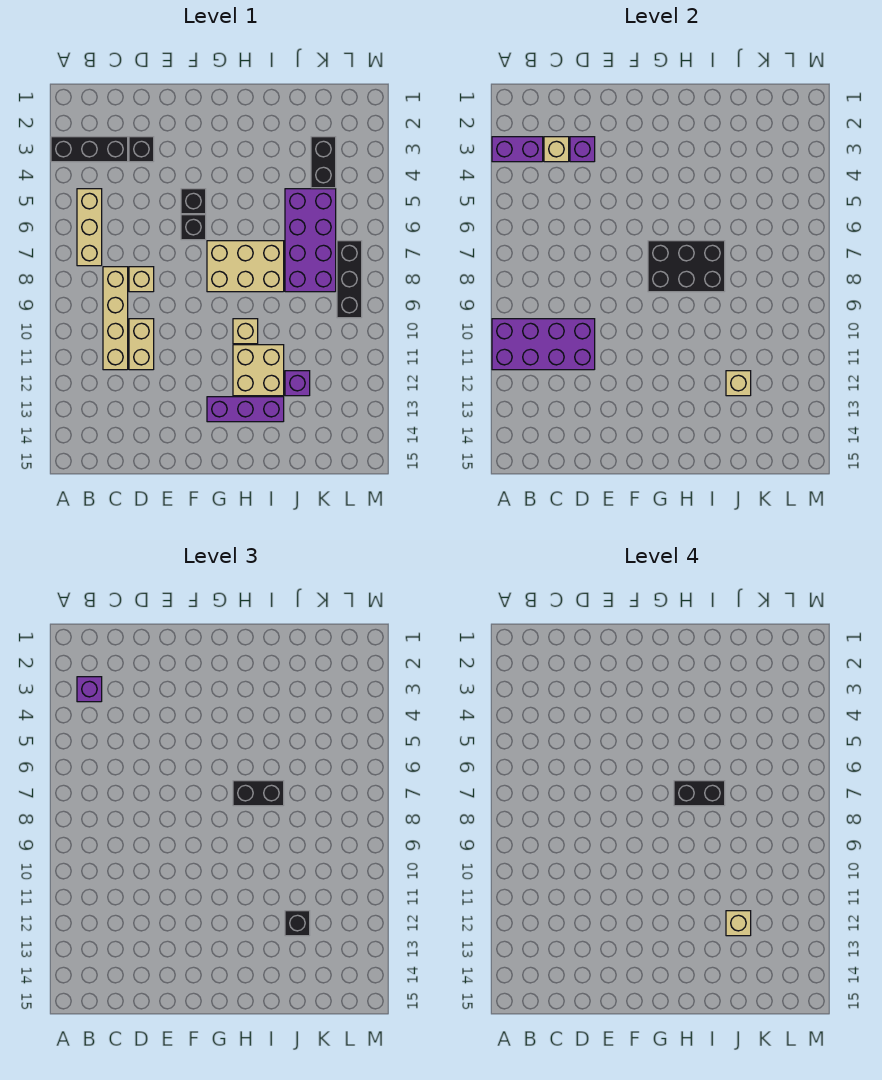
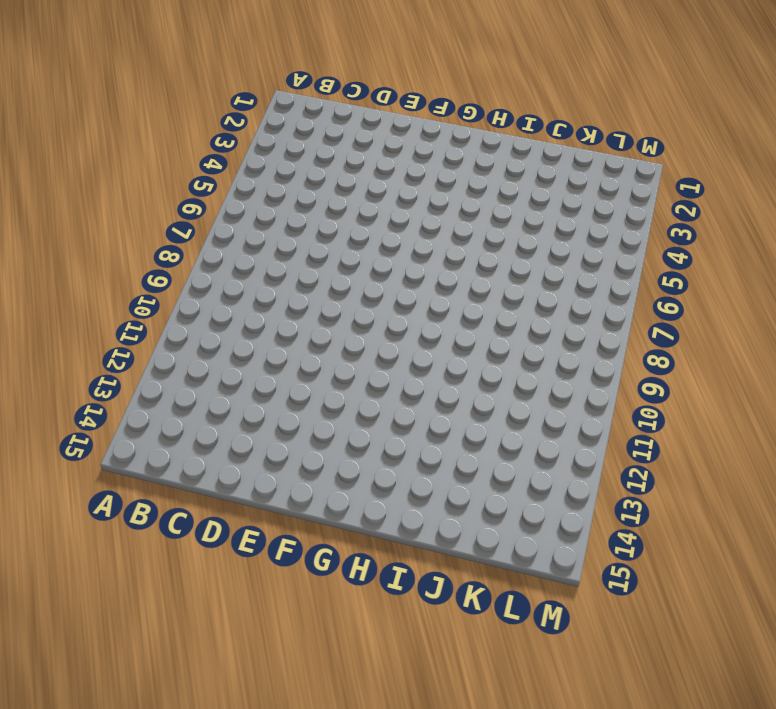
none -> black 1x3 brick [51,137,128,162]
none -> tan 1x3 brick [77,189,102,266]
none -> tan 1x4 brick [103,267,128,370]

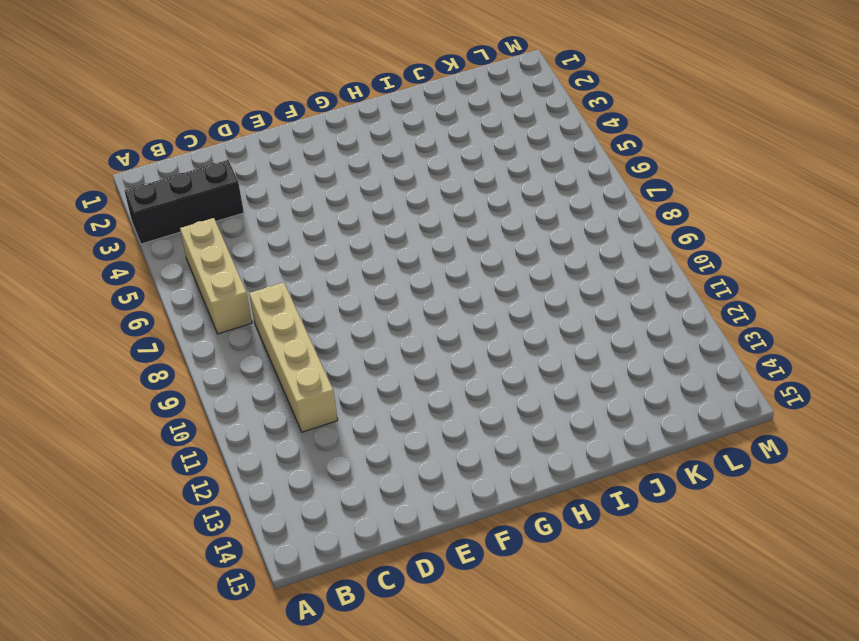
none -> black 1x1 brick [129,137,154,162]
none -> tan 1x1 brick [129,267,154,292]
none -> tan 1x2 brick [129,319,154,370]

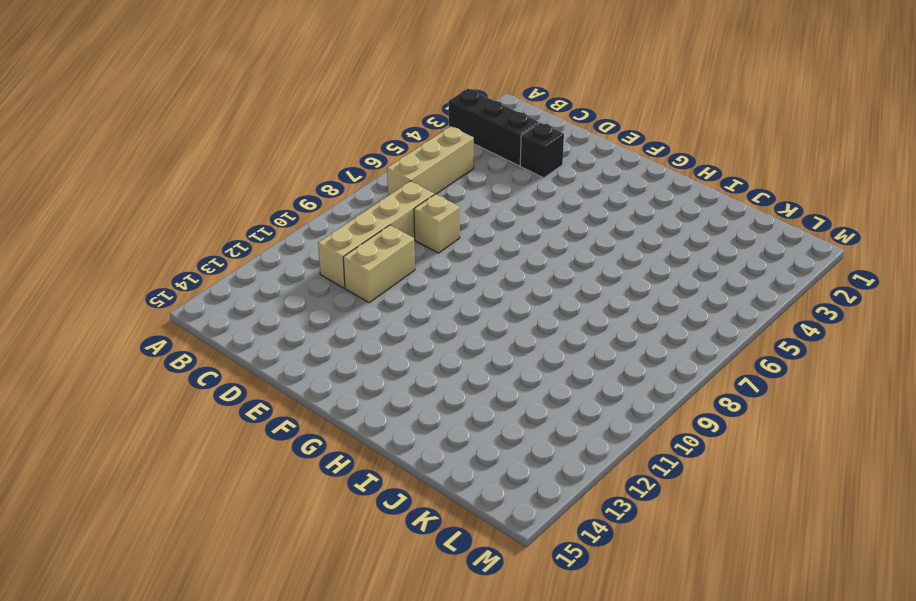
none -> black 1x1 brick [181,189,206,214]
none -> black 1x1 brick [181,215,206,240]
none -> tan 2x3 brick [207,241,284,292]

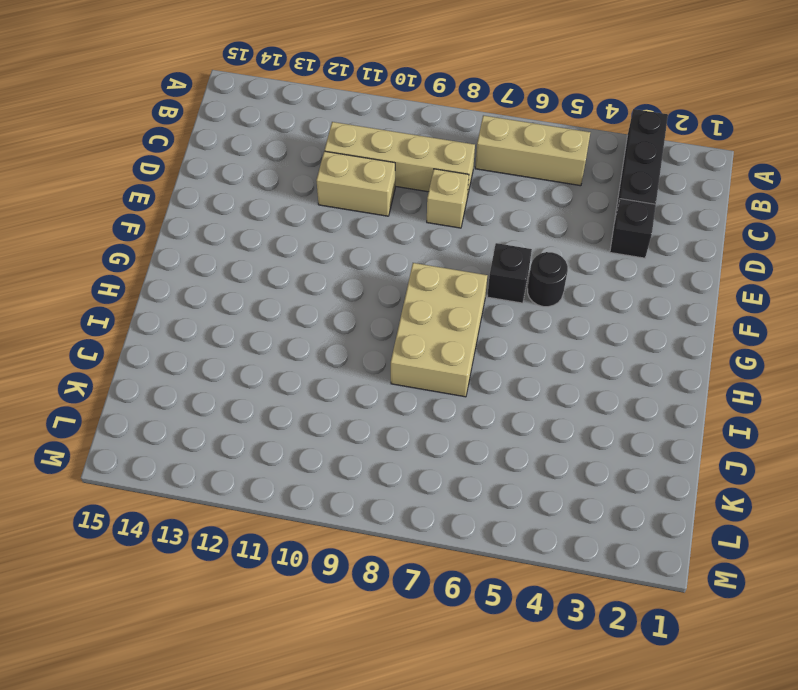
black 1x1 round brick [528,252,568,307] -> black 1x1 brick [181,189,206,214]
none -> purple 1x3 brick [207,397,284,422]
none -> tan 1x1 brick [233,319,258,344]
none -> tan 2x2 brick [233,345,284,396]

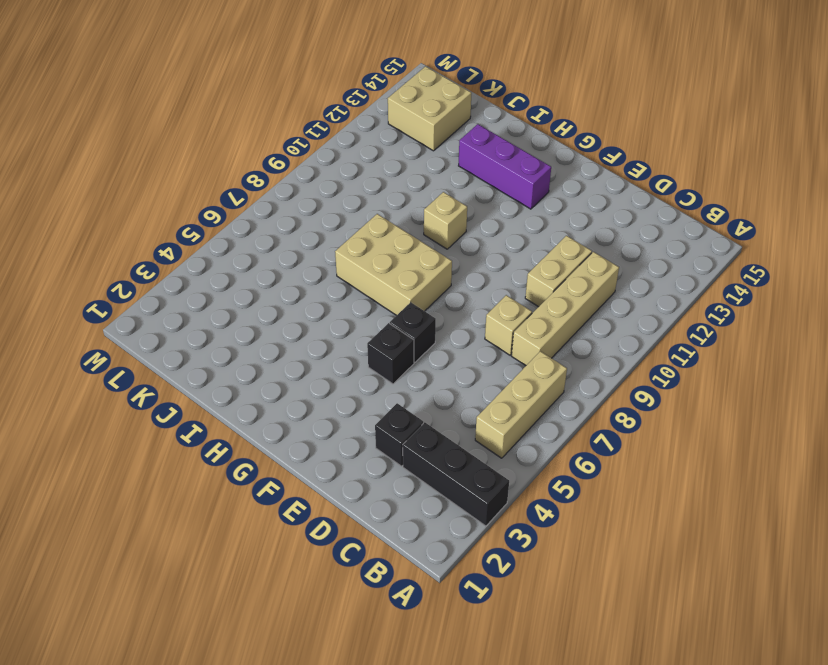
tan 2x2 brick [388,66,471,151] -> tan 2x2 brick moved to [233,345,284,396]
none -> purple 2x4 brick [285,189,336,292]
none -> purple 1x1 brick [285,371,310,396]
none -> black 1x2 brick [311,137,336,188]

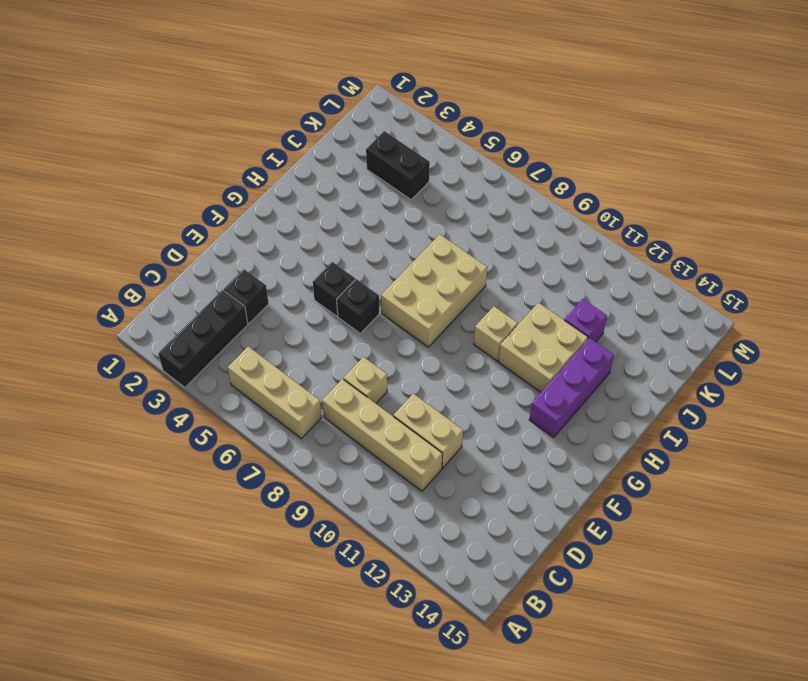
none -> purple 2x4 brick [285,189,336,292]
none -> black 1x3 brick [337,241,362,318]
none -> purple 1x2 brick [492,137,543,162]

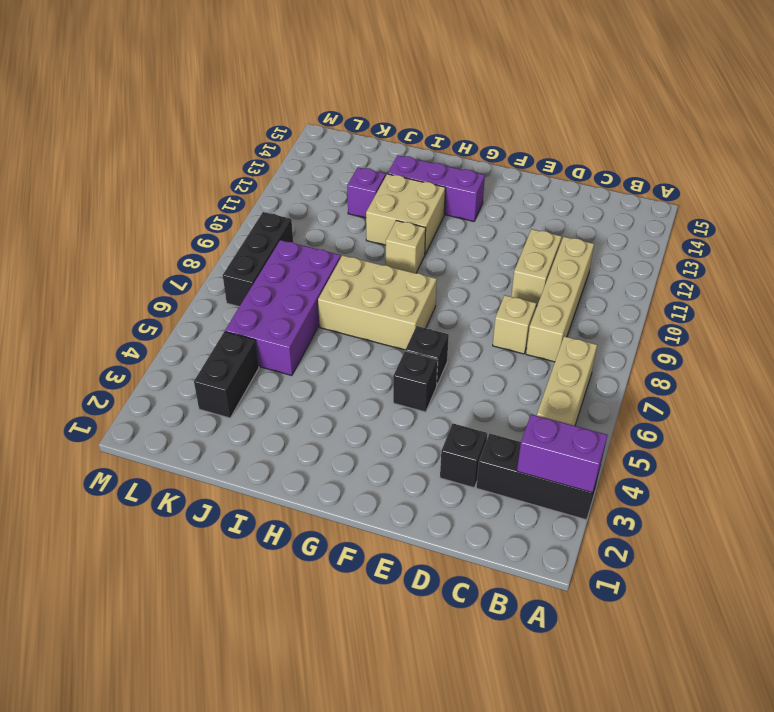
none -> purple 2x4 brick [492,319,595,370]
none -> tan 1x1 brick [544,137,569,162]
none -> purple 1x1 brick [570,137,595,162]

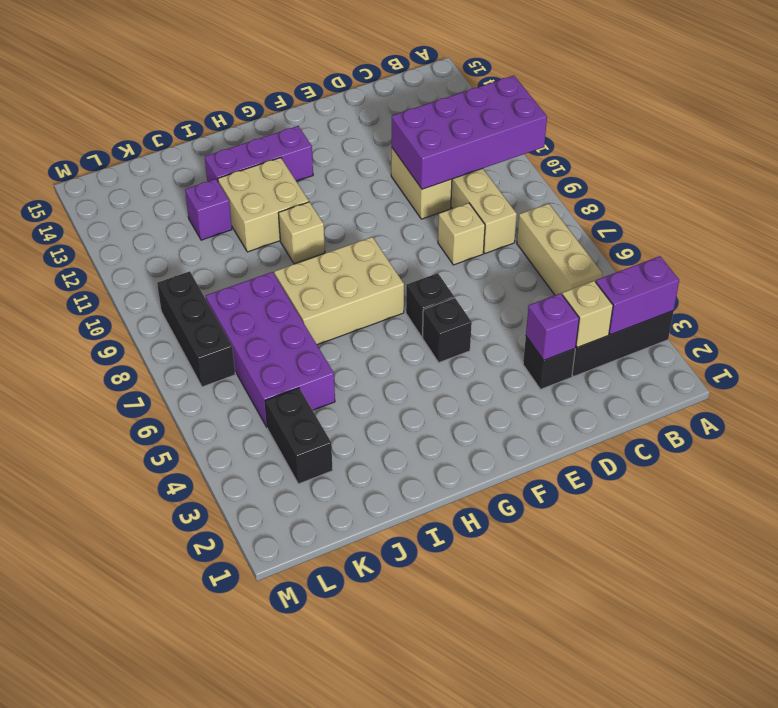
none -> black 2x3 brick [648,241,725,292]
none -> tan 1x1 brick [726,371,751,396]
none -> purple 1x1 brick [77,677,102,702]

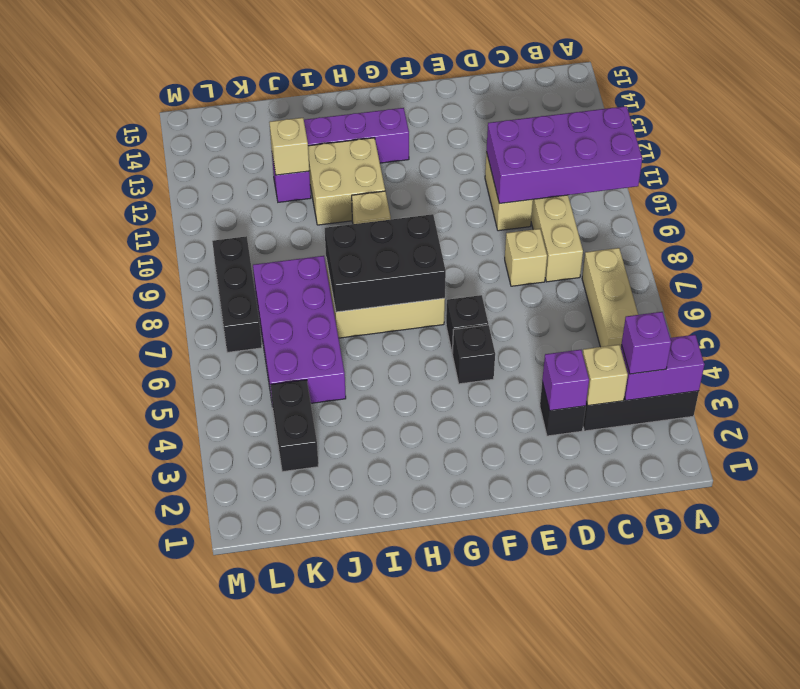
none -> black 1x2 brick [233,781,284,806]
none -> black 1x1 brick [285,911,310,936]
none -> black 1x2 brick [674,781,725,806]

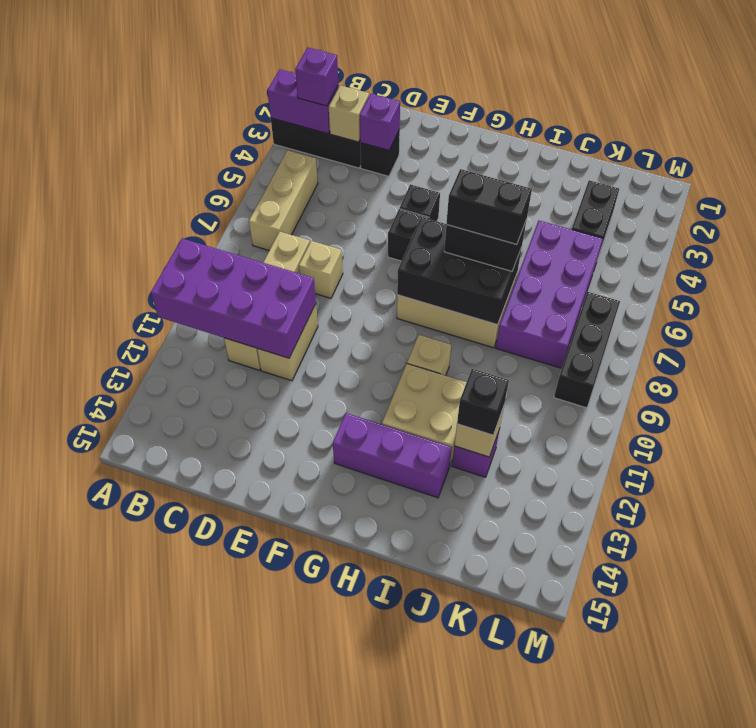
none -> tan 1x1 brick [726,911,751,936]

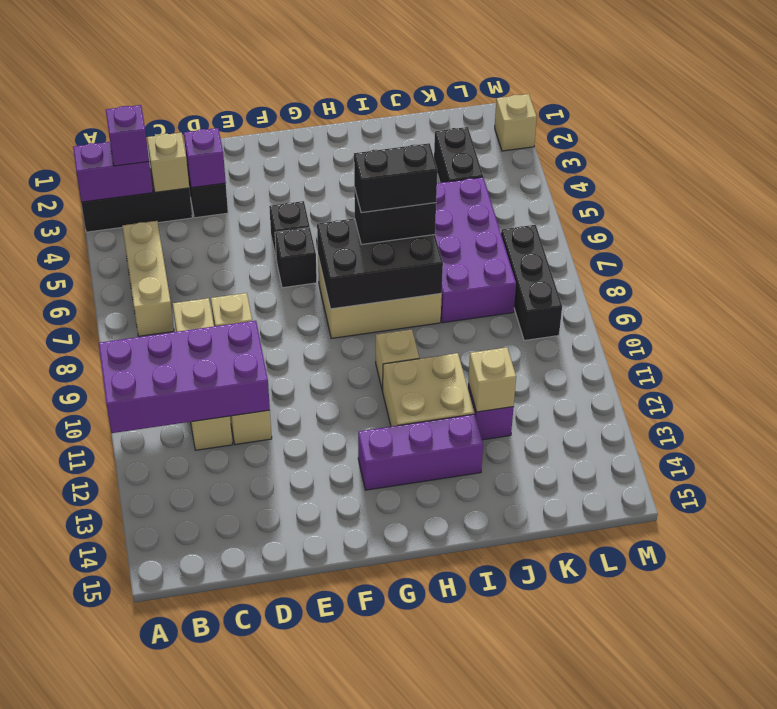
tan 1x1 brick [495,94,537,151] -> tan 1x1 brick moved to [726,911,751,936]
none -> black 1x1 brick [285,911,310,936]

